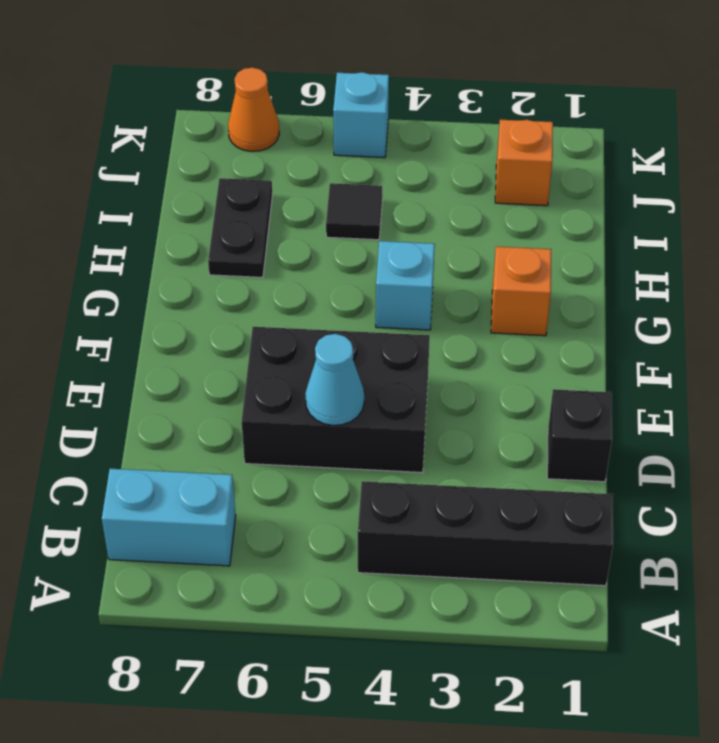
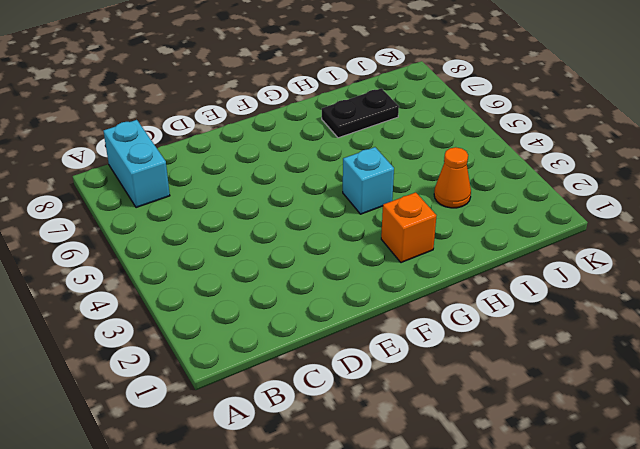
orange 1x1 cone [434,147,471,208] -> orange 1x1 cone moved to [228,68,279,152]
none -> black 1x4 brick [358,481,613,586]
none -> black 1x1 brick [547,389,612,482]
none -> black 2x3 brick [242,327,430,473]

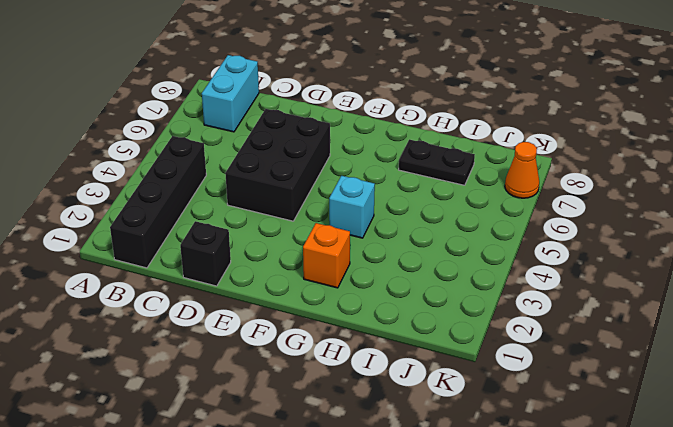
none -> black 1x1 tile [326,183,382,240]
none -> orange 1x1 brick [495,120,553,206]
none -> cyan 1x1 brick [333,72,389,158]

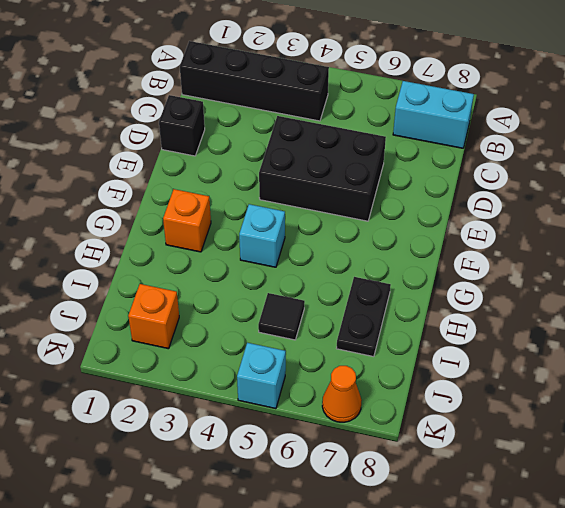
none -> cyan 1x1 cone [305,334,364,425]

